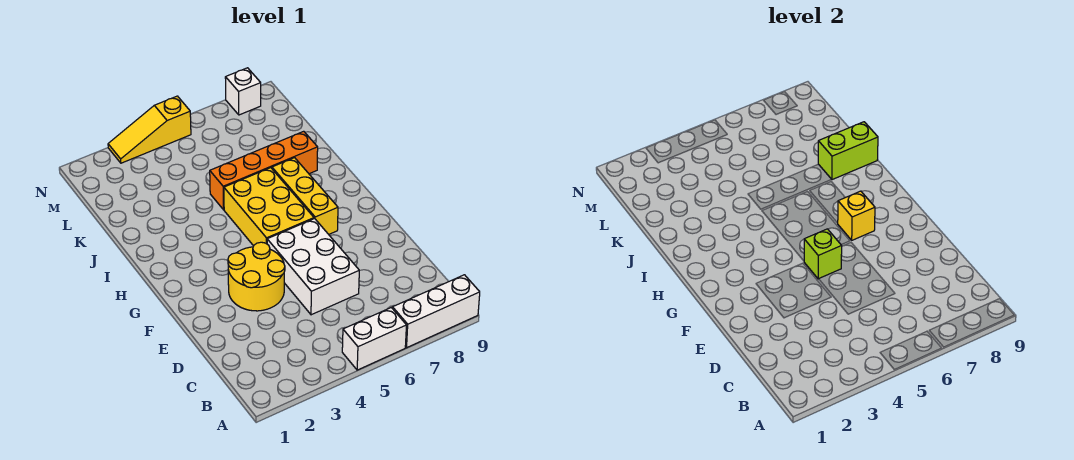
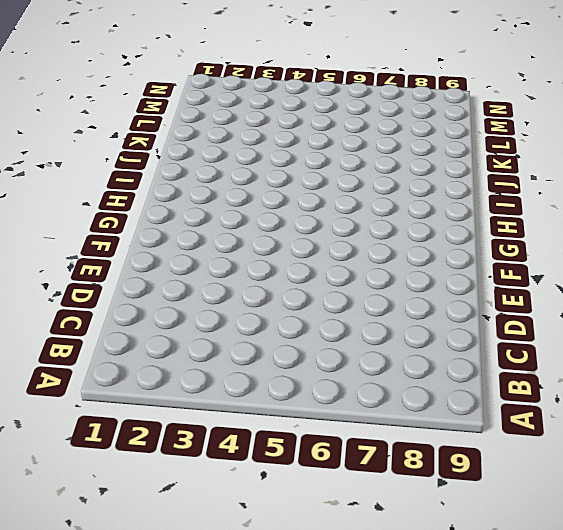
none -> white 1x2 brick [342,308,407,370]
none -> white 1x3 brick [393,275,480,348]
none -> white 2x3 brick [267,219,359,315]

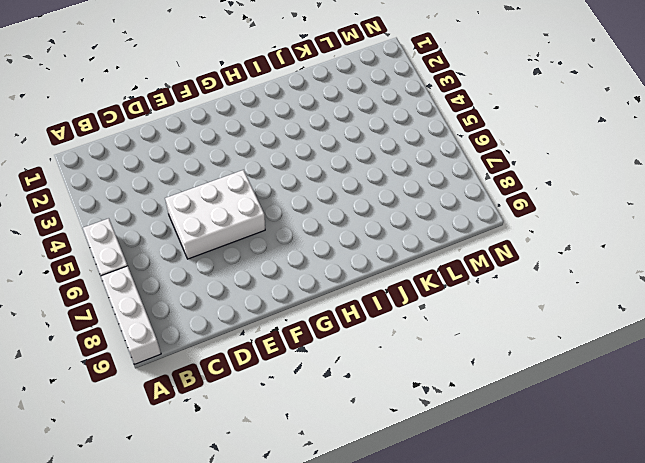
none -> yellow 2x2 round brick [228,242,285,311]
none -> yellow 2x3 brick [224,168,314,246]
none -> yellow 1x3 brick [272,158,338,234]

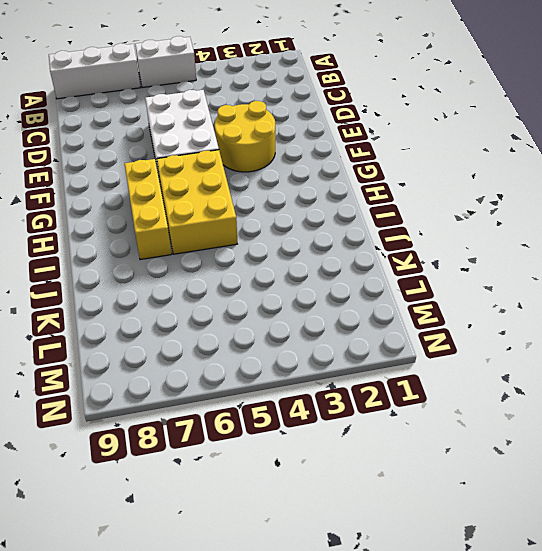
none -> orange 1x4 brick [210,131,318,210]
none -> yellow 1x3 slope [108,96,191,163]
none -> white 1x1 brick [225,68,261,115]

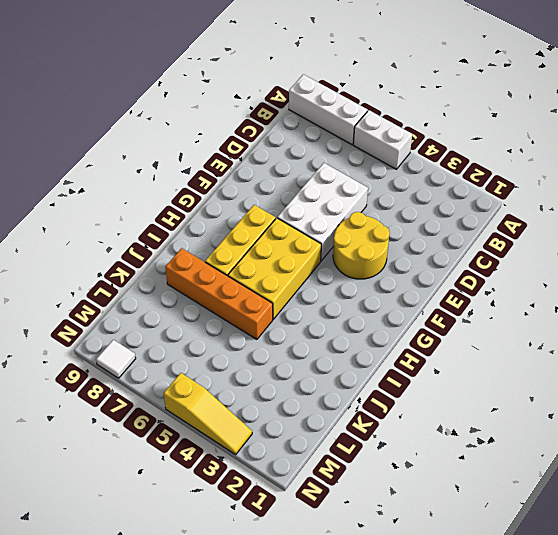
white 1x1 tile [96,340,136,378] -> white 1x1 brick [225,68,261,115]
none -> lime 1x1 brick [804,229,842,279]
none -> yellow 1x1 brick [838,191,875,240]
none -> lime 1x2 brick [818,122,878,180]

